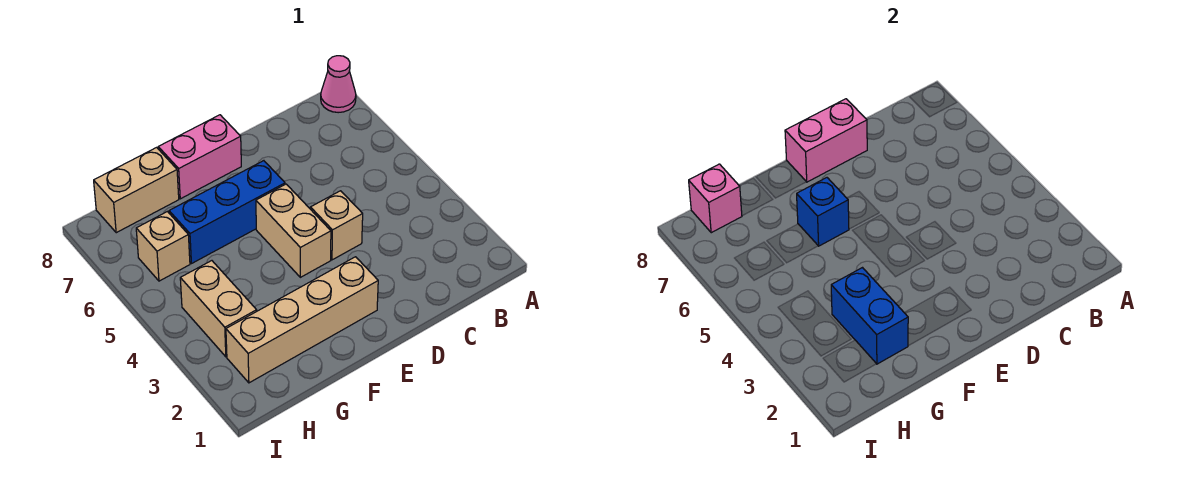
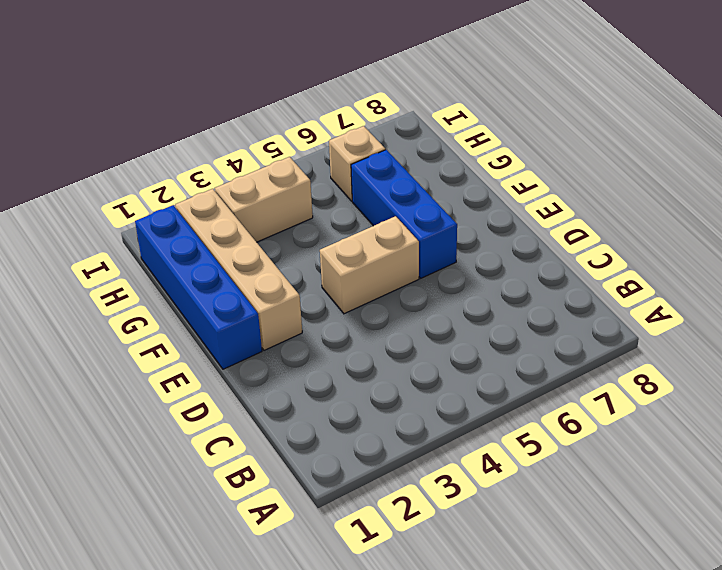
blue 1x4 brick [135,205,262,369] -> none
none -> pink 1x1 cone [321,56,356,113]
none -> tan 1x1 brick [310,191,363,260]
none -> pink 1x2 brick [158,115,241,199]

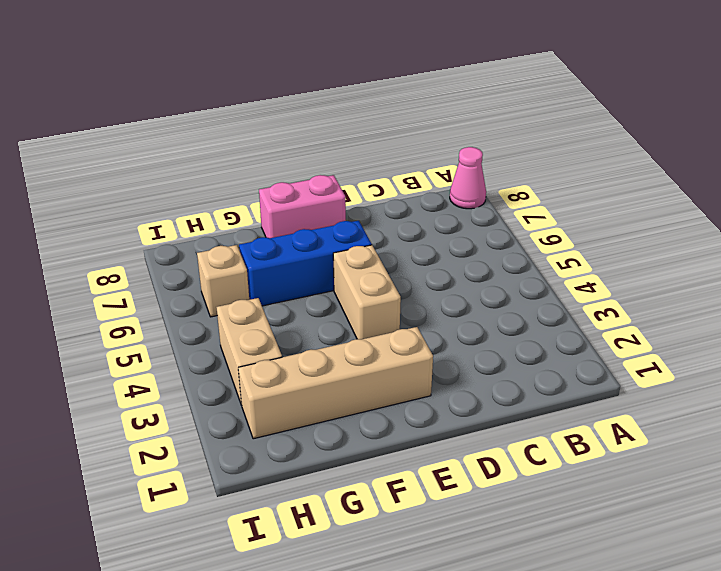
none -> tan 1x1 brick [310,191,363,260]
none -> tan 1x2 brick [94,147,179,233]
none -> pink 1x2 brick [785,99,867,182]

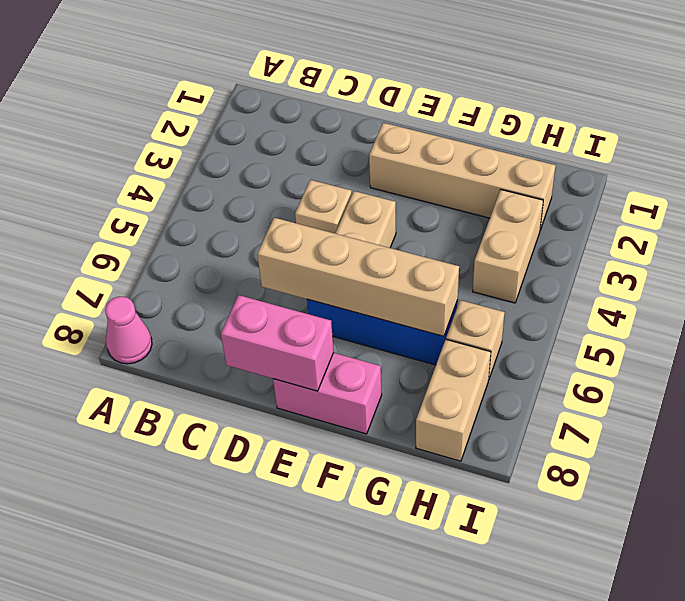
tan 1x4 brick [257,218,459,336] -> blue 1x1 brick [797,178,849,246]
tan 1x2 brick [416,340,491,461] -> tan 1x2 brick turned to [94,147,179,233]
none -> blue 1x2 brick [831,268,908,364]
none -> pink 1x1 brick [689,164,742,233]

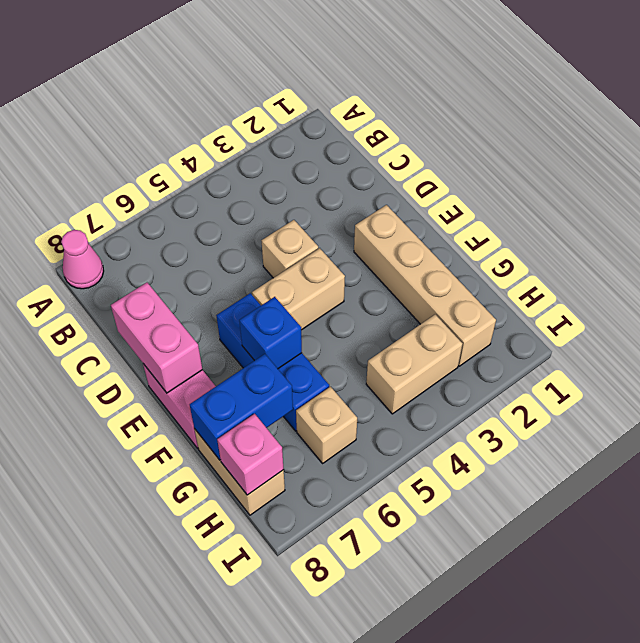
blue 1x2 brick [190,354,293,460] -> blue 1x2 brick moved to [831,268,908,364]

